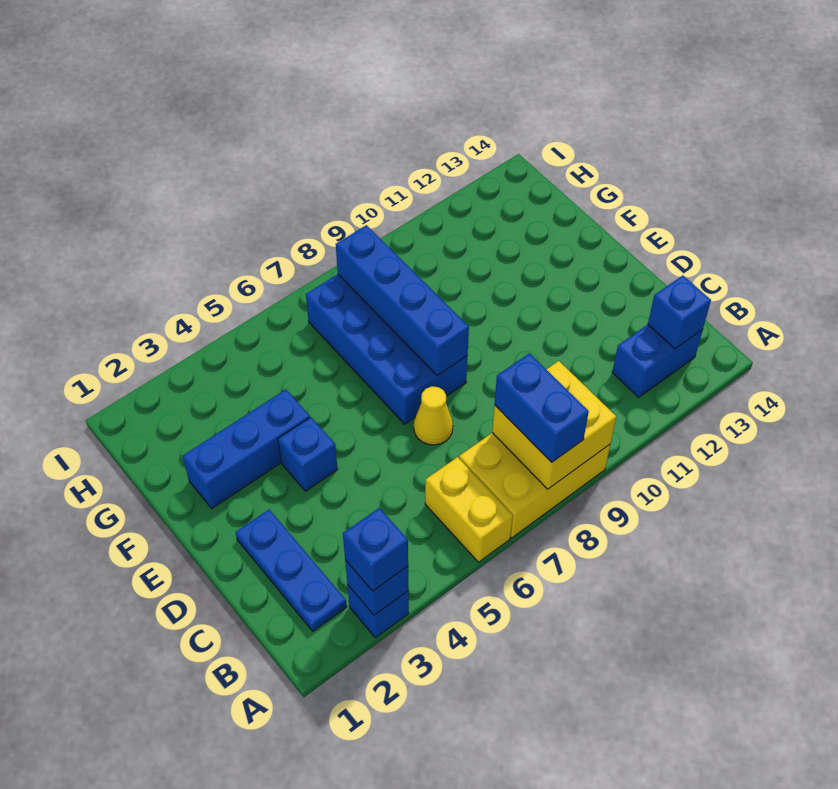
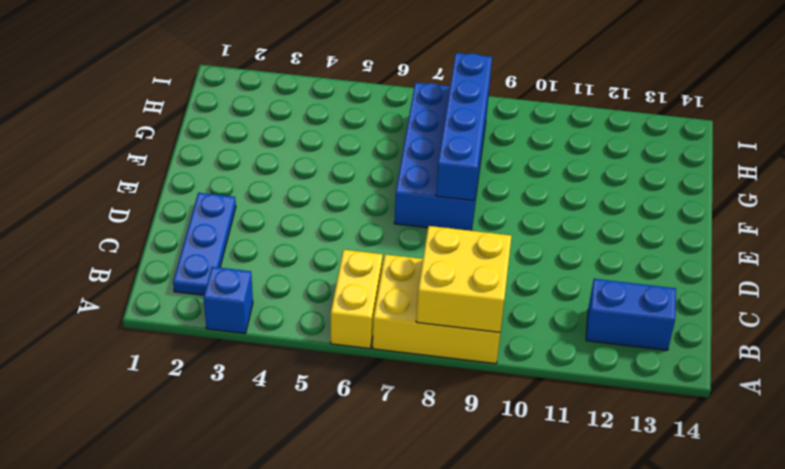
none -> yellow 1x1 cone [414,386,453,445]
none -> blue 1x1 brick [278,417,338,491]
none -> blue 1x3 brick [183,390,310,508]

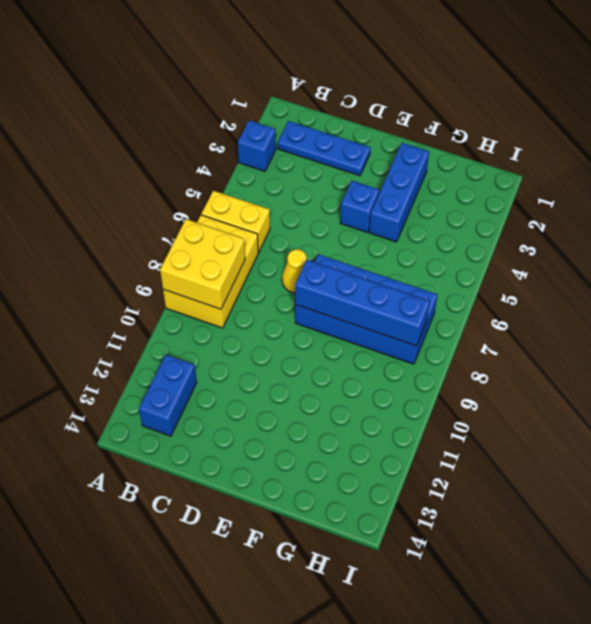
none -> blue 1x1 brick [345,560,409,615]
none -> blue 1x1 brick [648,276,711,349]
none -> blue 1x1 brick [343,508,408,591]

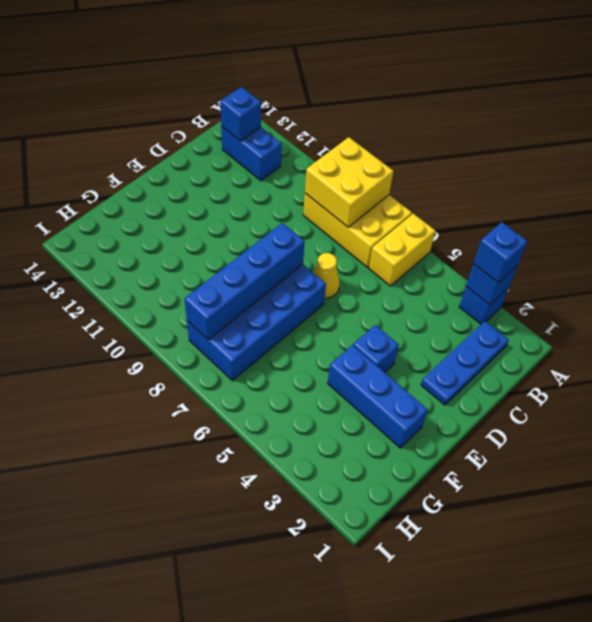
none -> blue 1x2 brick [495,353,589,462]

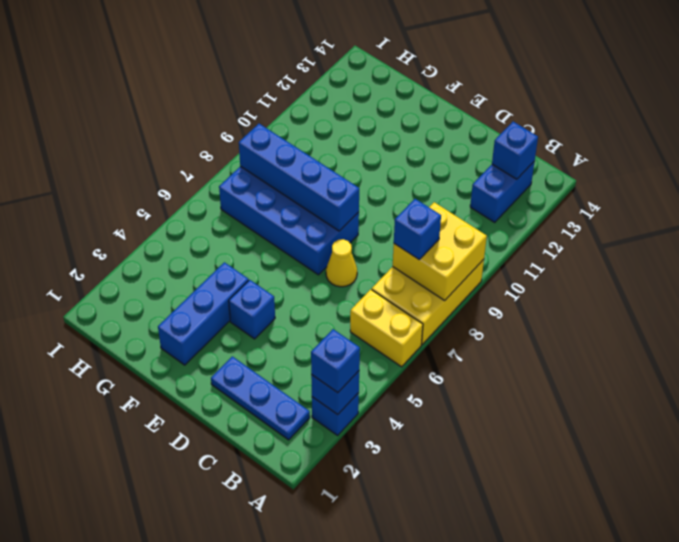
blue 1x1 brick [394,199,441,259] -> blue 1x2 brick [495,353,589,462]

